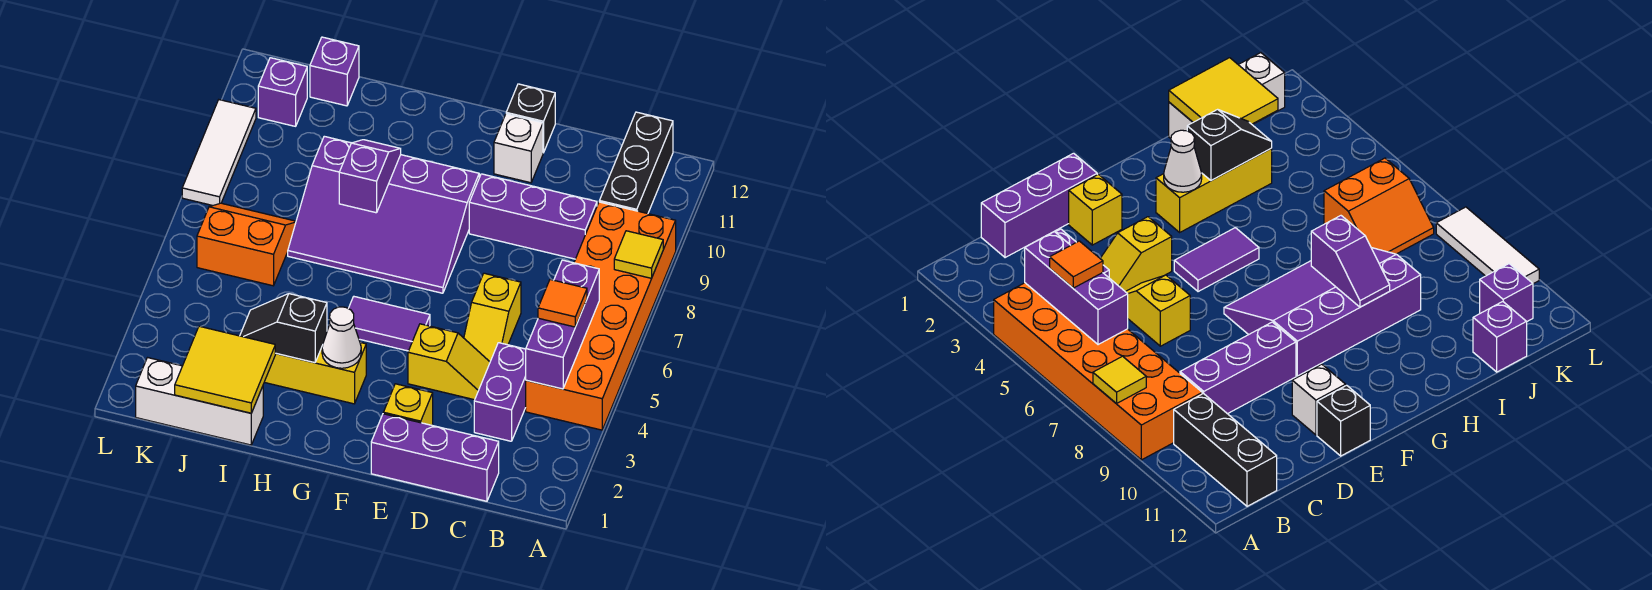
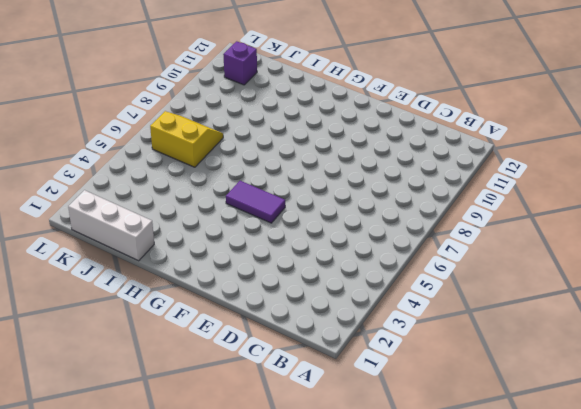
yellow 2x2 slope [150,111,223,167] -> orange 2x2 slope [197,203,296,286]
none -> orange 2x6 brick [526,202,676,430]
none -> black 1x3 brick [599,112,673,214]
none -> purple 1x3 brick [371,414,499,501]

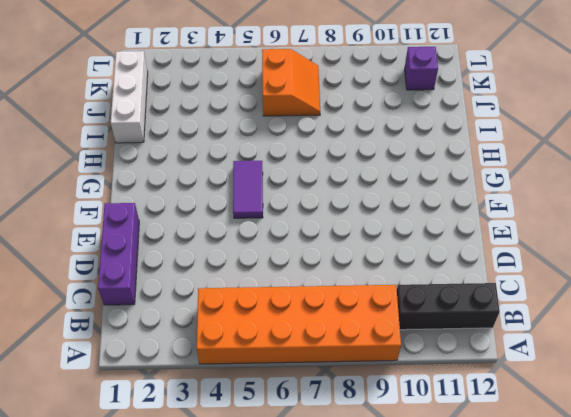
none -> purple 1x2 brick [474,343,526,441]
none -> purple 1x3 brick [469,174,597,259]
none -> yellow 1x2 slope [408,324,490,400]

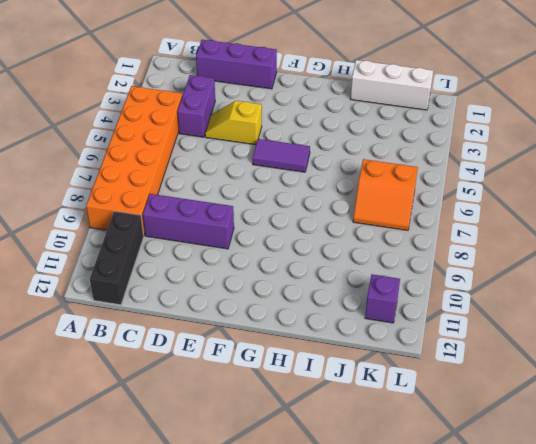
none -> yellow 1x2 slope [464,273,521,362]
none -> yellow 1x1 brick [383,384,433,425]
none -> white 1x1 brick [494,114,543,183]

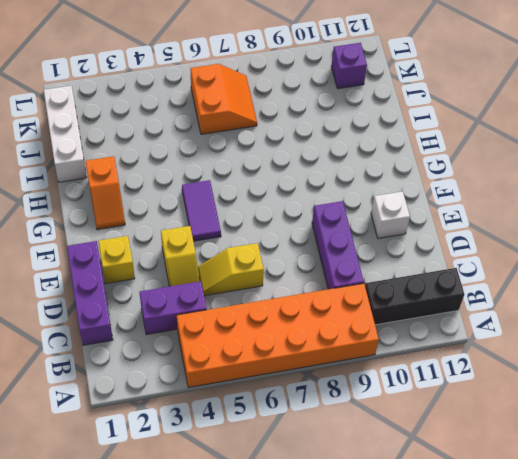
orange 1x2 slope [86,156,125,230] -> none
none -> black 1x1 brick [506,84,555,153]
none -> purple 3x4 slope [288,136,479,293]
none -> yellow 1x3 brick [265,342,366,404]

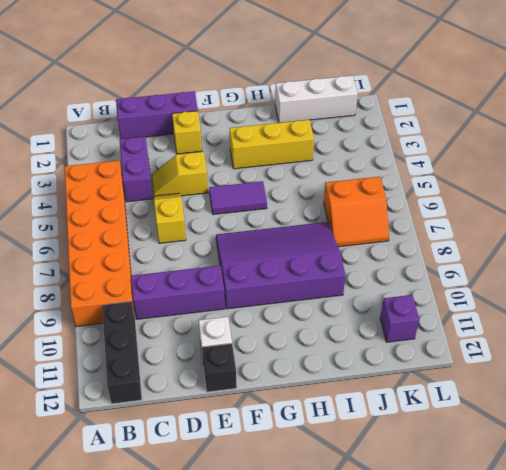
none -> purple 1x1 brick [310,37,359,106]
none -> white 1x3 tile [182,100,256,206]
none -> yellow 1x1 tile [614,231,663,278]

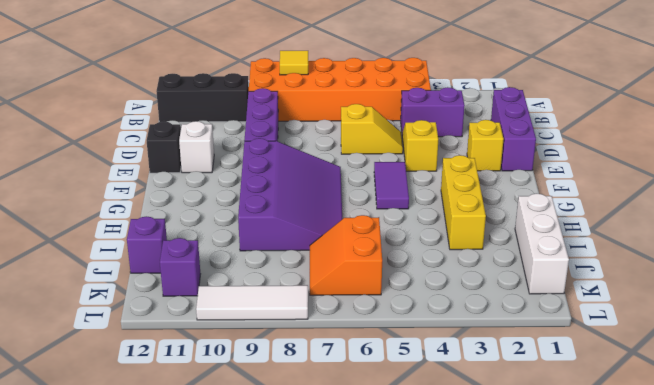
none -> purple 1x3 brick [526,260,599,389]
none -> white 1x1 cone [322,307,361,368]
none -> black 1x2 slope [240,294,327,363]

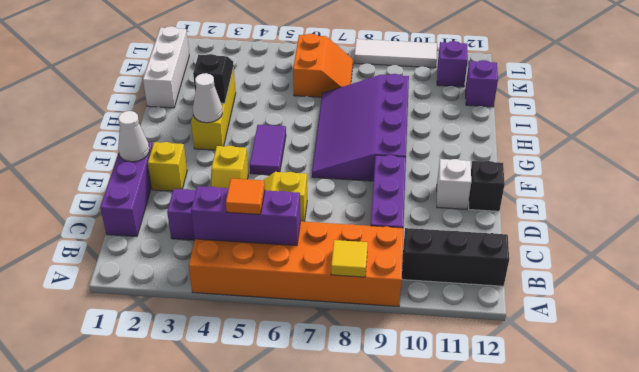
white 1x1 cone [118,111,149,162] -> none
none -> purple 1x2 slope [339,140,401,213]
none -> yellow 2x2 tile [175,326,276,413]

